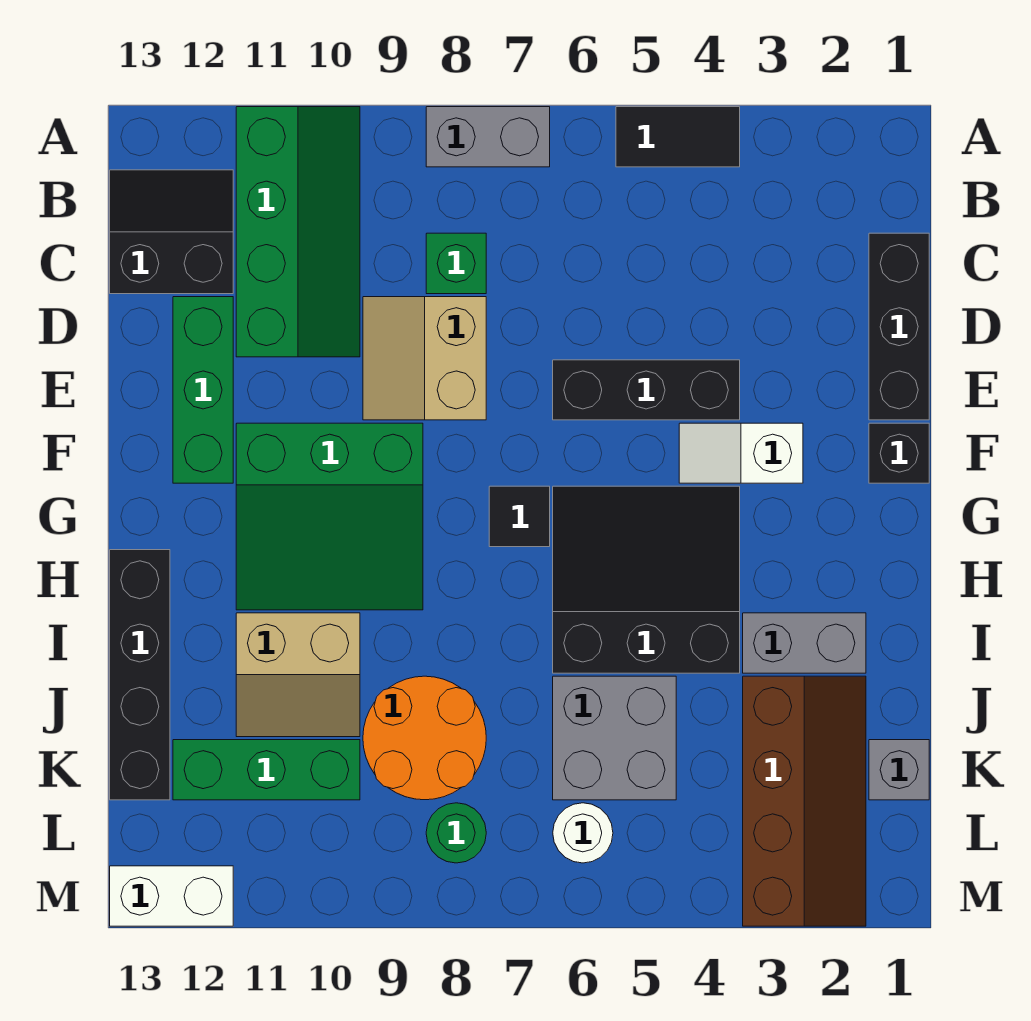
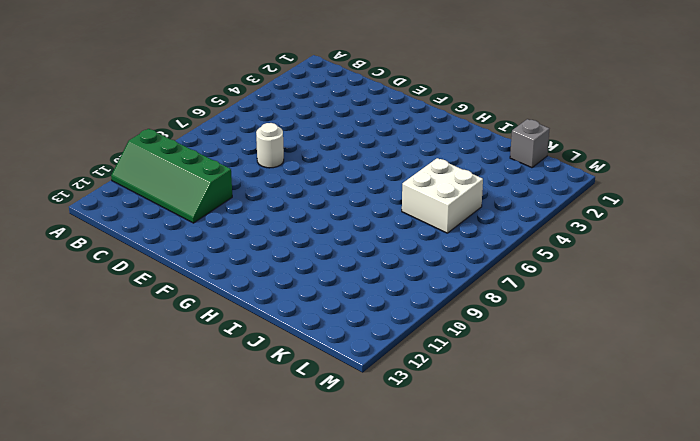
green 2x4 slope [111,129,232,223] -> green 2x4 slope turned to [236,107,360,357]
white 1x1 round brick [256,123,284,168] -> white 1x1 round brick moved to [553,803,613,863]
white 2x2 brick [402,158,483,233] -> grey 2x2 brick [553,676,676,800]
none -> black 1x2 tile [616,107,740,167]
none -> grey 1x2 brick [426,107,550,167]
none -> black 2x2 slope [110,170,233,294]

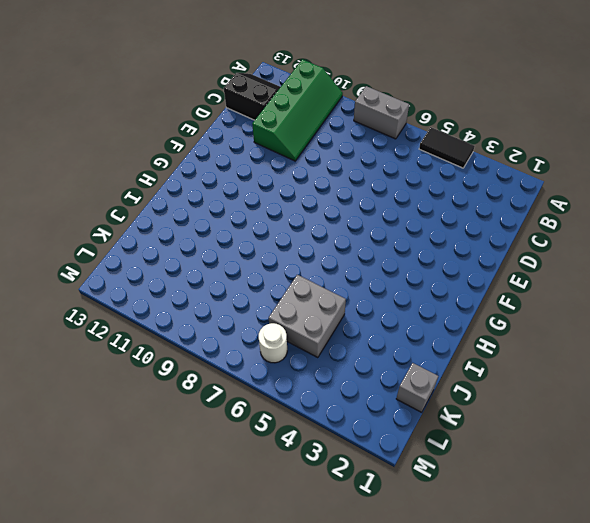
none -> black 1x3 brick [869,233,929,420]
none -> green 1x1 brick [426,233,486,294]
none -> tan 2x2 slope [363,297,486,420]

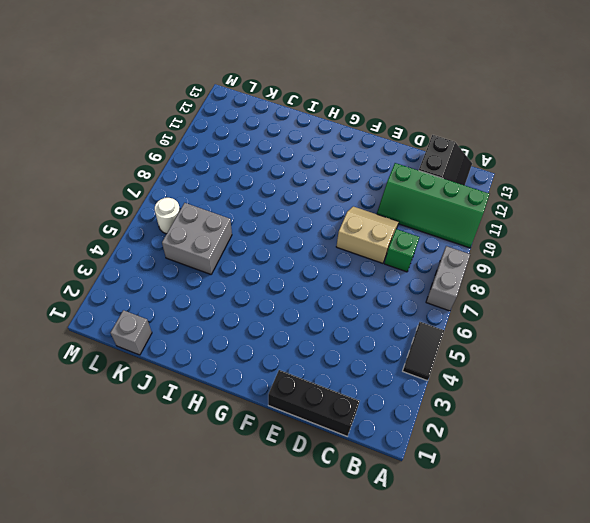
none -> green 1x3 brick [173,297,233,483]
none -> black 1x3 brick [553,360,740,420]
none -> black 1x1 brick [869,423,929,483]

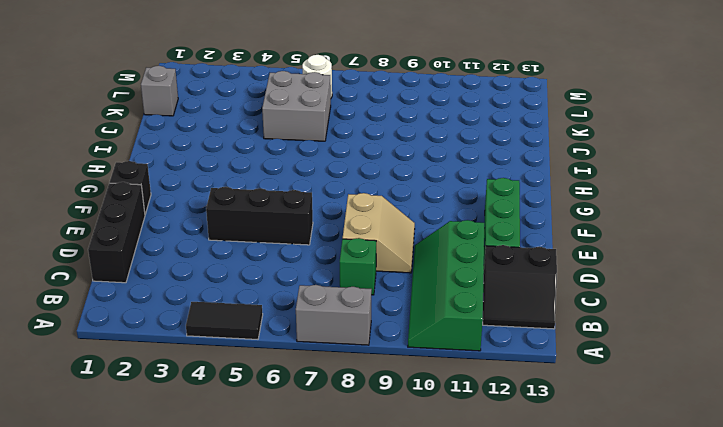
none -> white 1x2 slope [679,423,803,483]
none -> green 3x3 slope [236,423,423,610]
none -> black 3x3 slope [553,486,740,673]

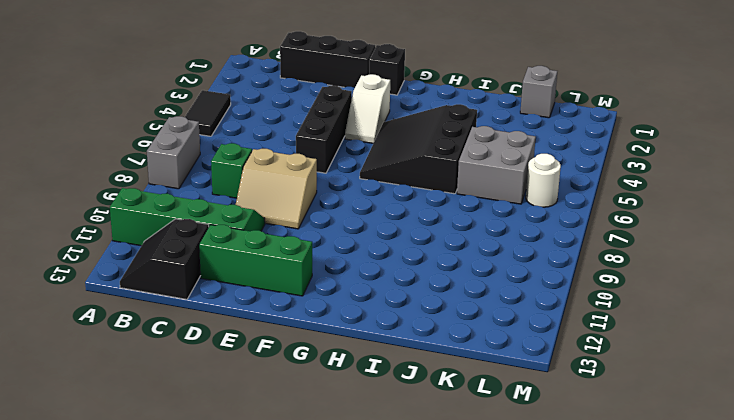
none -> green 3x3 slope [236,423,423,610]
none -> black 1x1 tile [489,486,550,547]
none -> black 1x4 brick [110,550,170,800]

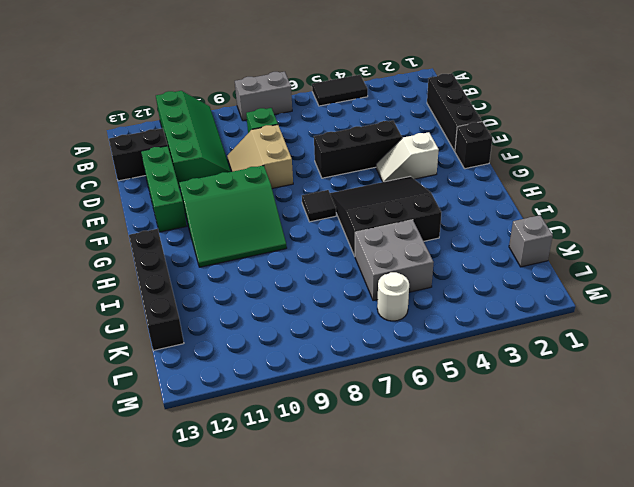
none -> grey 1x2 brick [743,613,866,673]
none -> tan 2x2 slope [236,613,360,737]
none -> brown 2x4 slope [743,676,866,926]

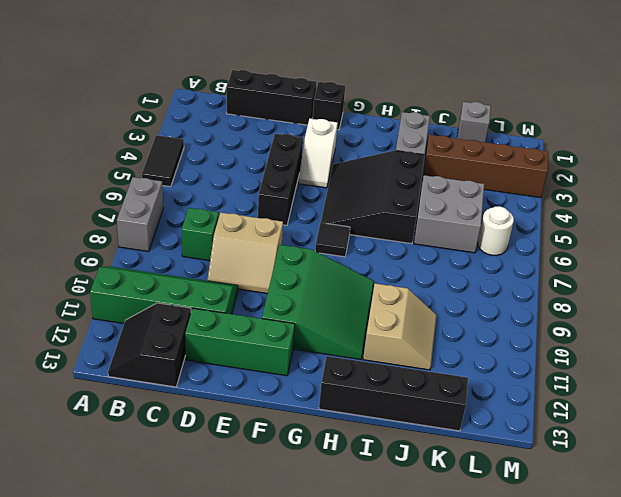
none -> orange 2x2 round brick [363,676,486,800]
none -> green 1x3 brick [173,740,360,800]
none -> green 1x1 round brick [426,803,486,863]

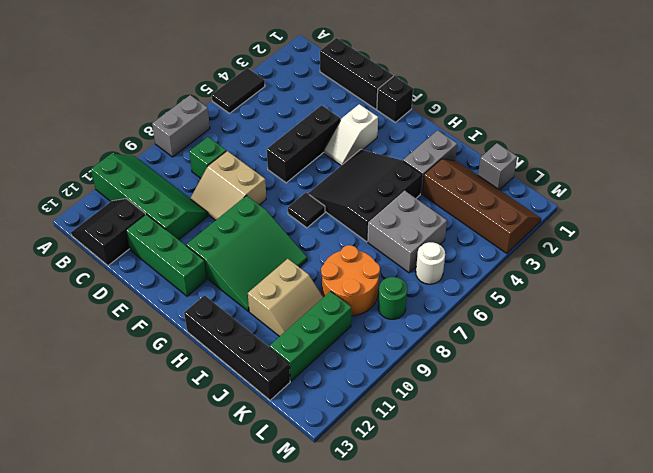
none -> white 1x2 brick [110,866,233,926]

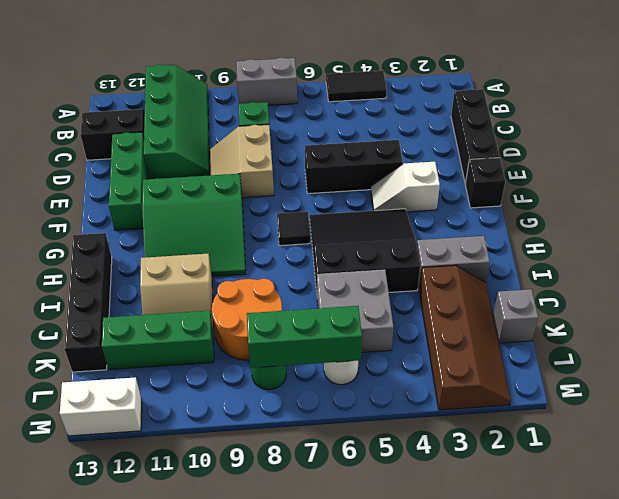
green 1x3 brick [247,306,362,368] -> none

